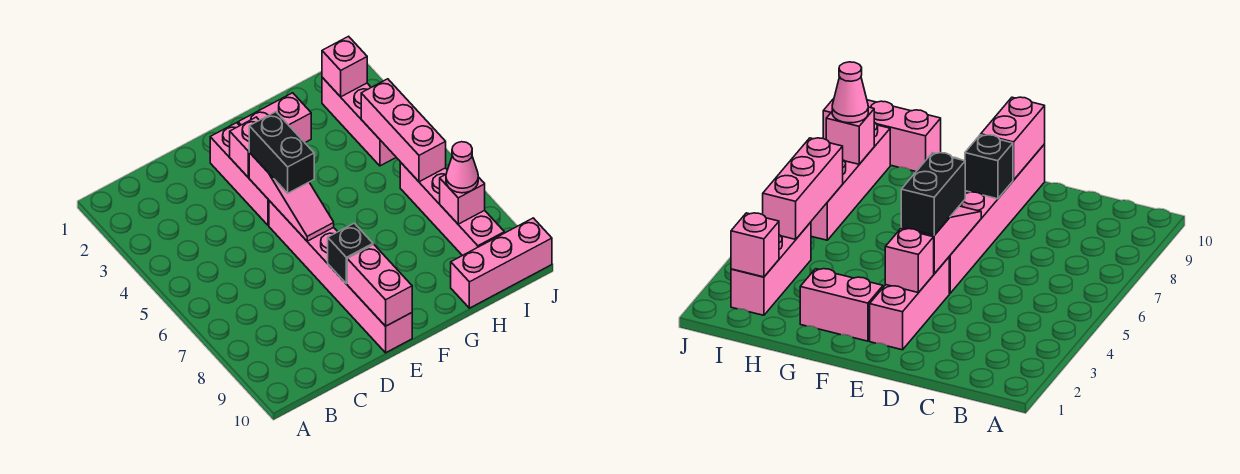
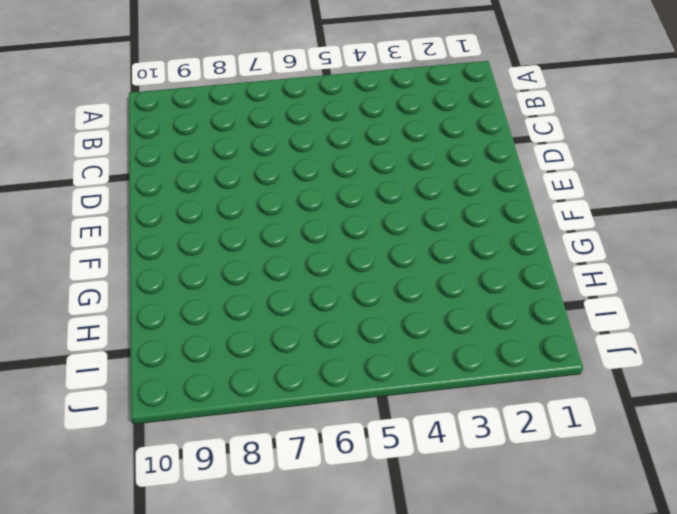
none -> pink 1x3 brick [210,123,269,225]
none -> pink 1x6 brick [269,201,412,353]
none -> pink 1x2 brick [238,93,311,142]

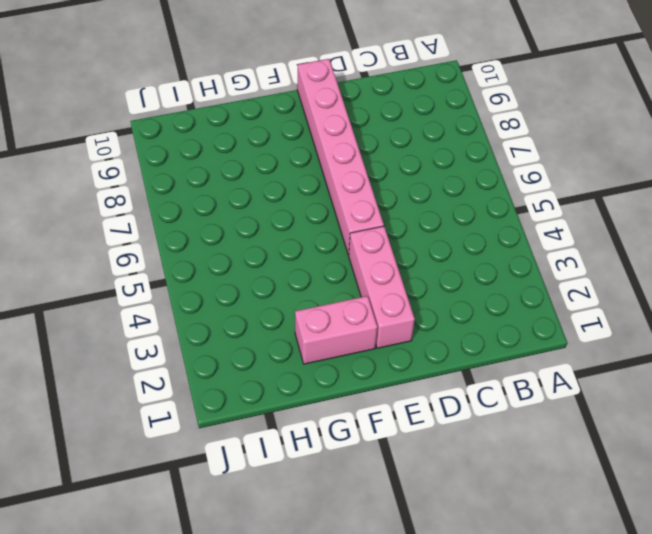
none -> pink 1x3 brick [451,218,552,308]
none -> pink 1x3 brick [322,77,396,166]
none -> pink 1x4 brick [400,162,504,256]

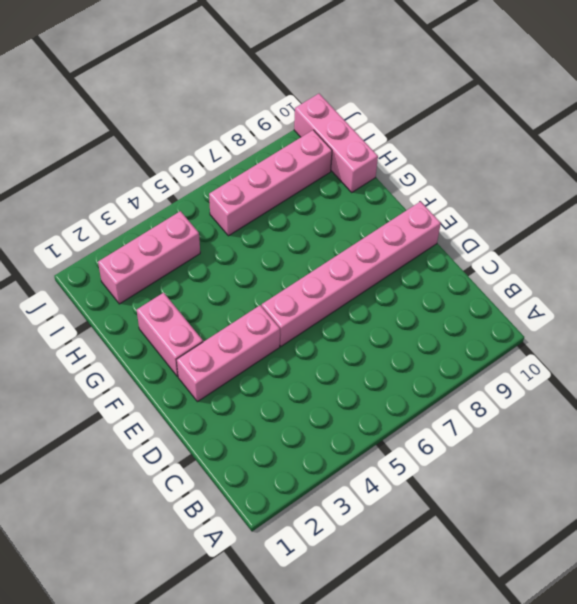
none -> pink 1x1 brick [230,117,259,178]
none -> pink 1x3 slope [249,153,334,241]
none -> black 1x1 brick [328,223,373,284]

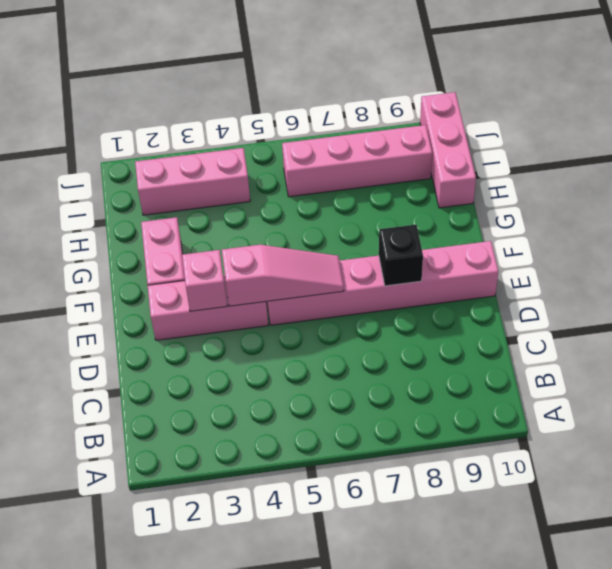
none -> pink 1x2 brick [347,245,412,326]
none -> pink 1x1 brick [322,36,367,97]
none -> pink 1x3 brick [361,79,446,182]

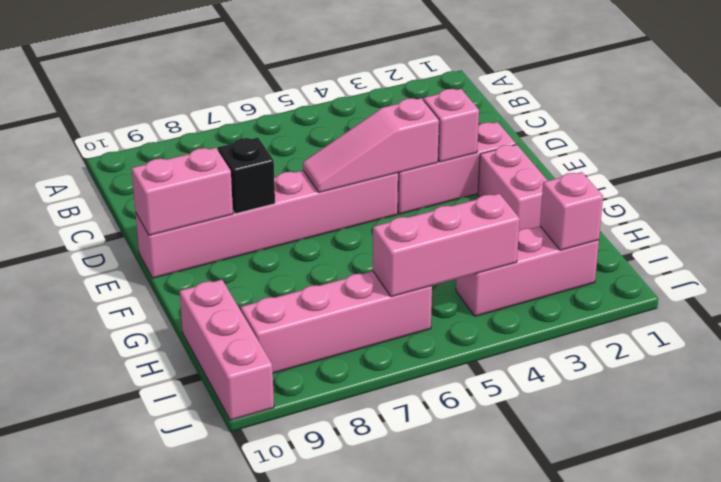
none -> pink 1x1 brick [440,174,485,224]
none -> black 1x2 brick [249,112,314,193]
none -> pink 1x1 cone [446,142,478,193]

